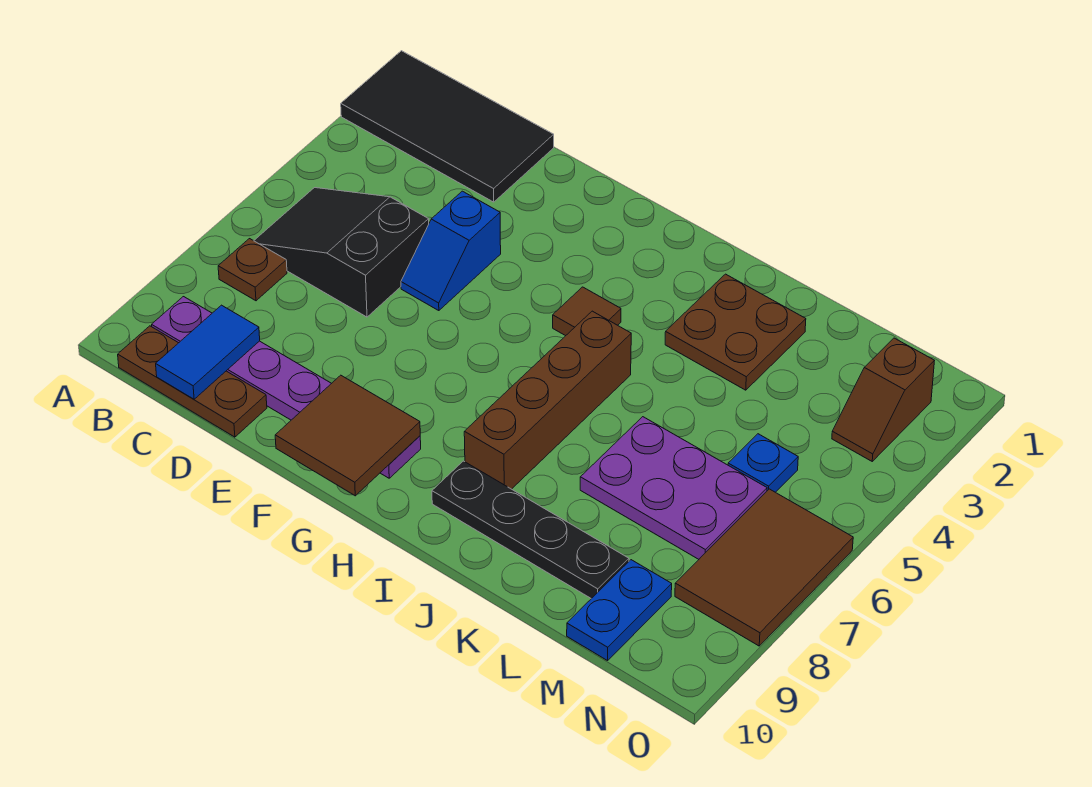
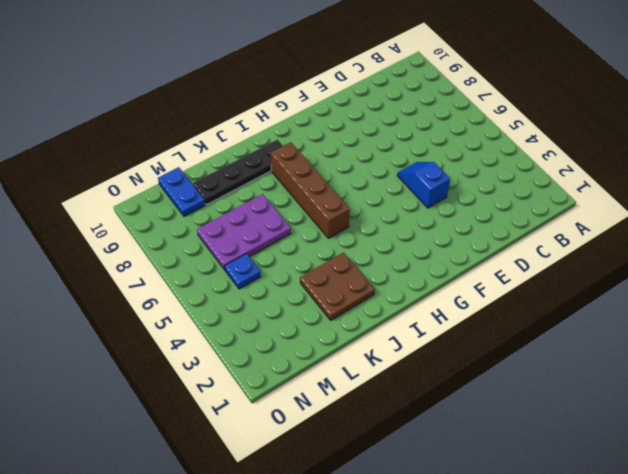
none -> black 2x4 tile [341,51,554,202]
none -> black 2x3 slope [254,188,429,317]
none -> brown 1x1 plate [218,239,287,301]

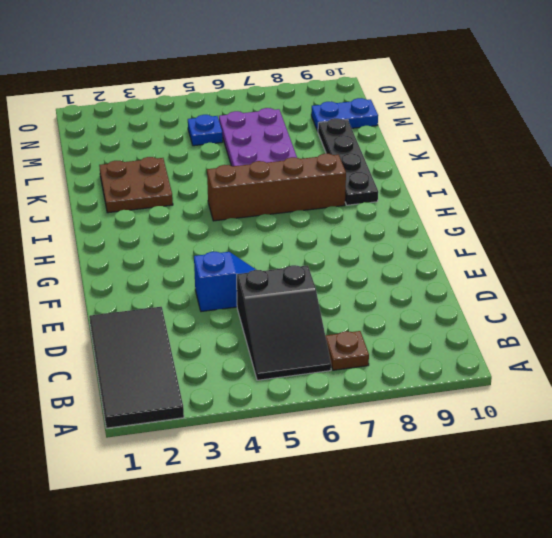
none -> purple 1x6 plate [152,297,421,478]
none -> brown 1x3 plate [118,326,267,437]
none -> brown 1x1 tile [553,287,621,336]

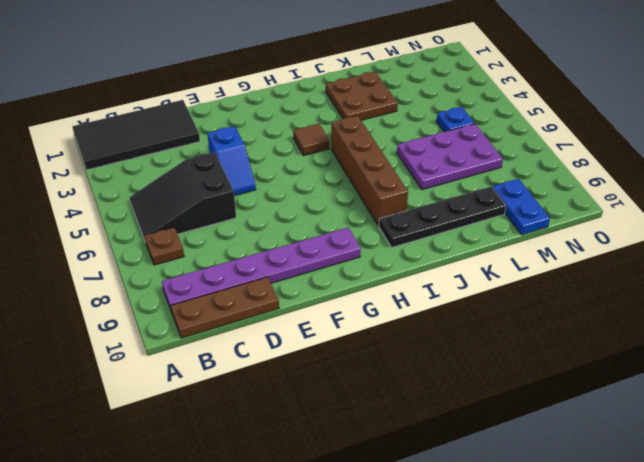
none -> brown 1x2 slope [832,338,934,461]
none -> brown 2x3 tile [675,489,853,646]
none -> blue 1x2 tile [156,305,260,399]

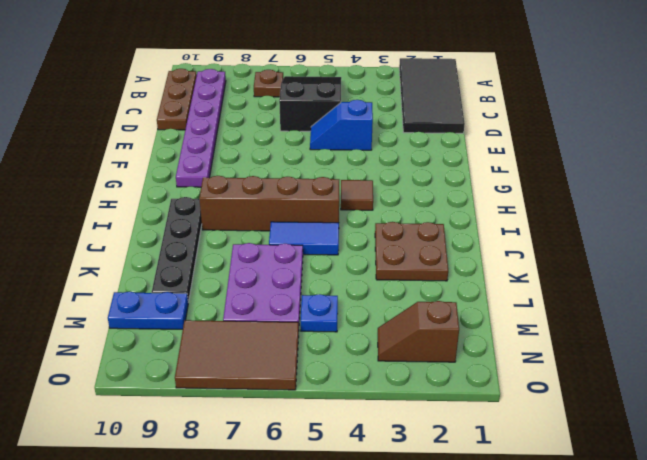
blue 1x2 tile [269,222,339,255] -> blue 1x2 tile moved to [156,305,260,399]
none -> brown 2x2 tile [275,375,420,496]

